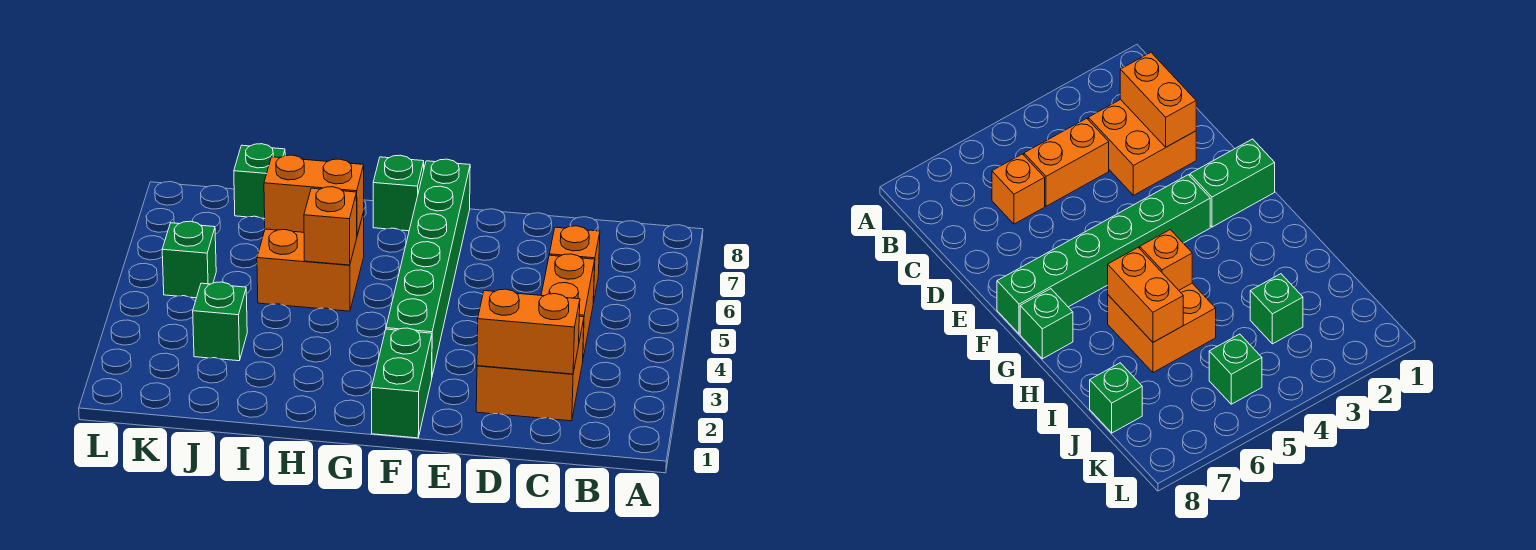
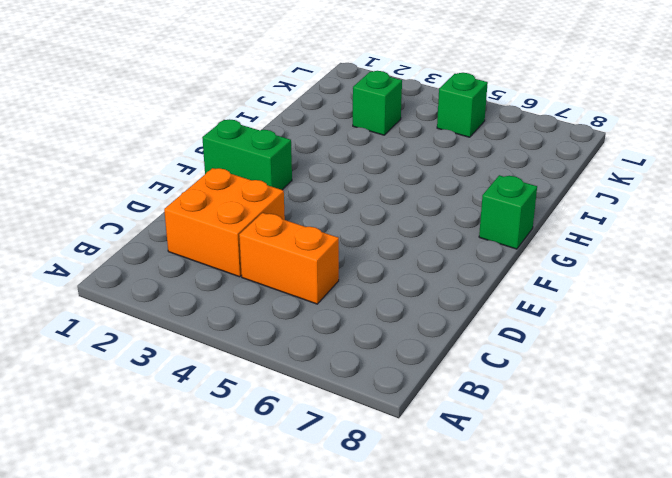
none -> orange 1x1 brick [549,226,600,302]
none -> green 1x6 brick [386,159,470,375]
none -> orange 2x2 brick [257,212,364,311]

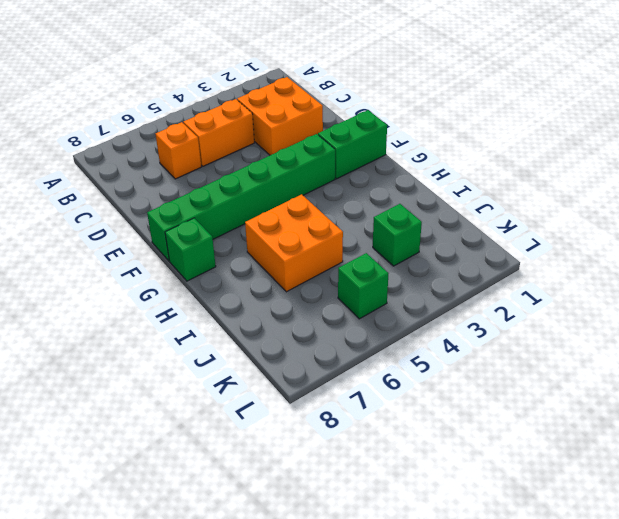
none -> green 1x1 brick [234,144,285,219]
none -> orange 1x2 brick [477,289,580,374]
none -> orange 1x1 brick [304,187,357,265]

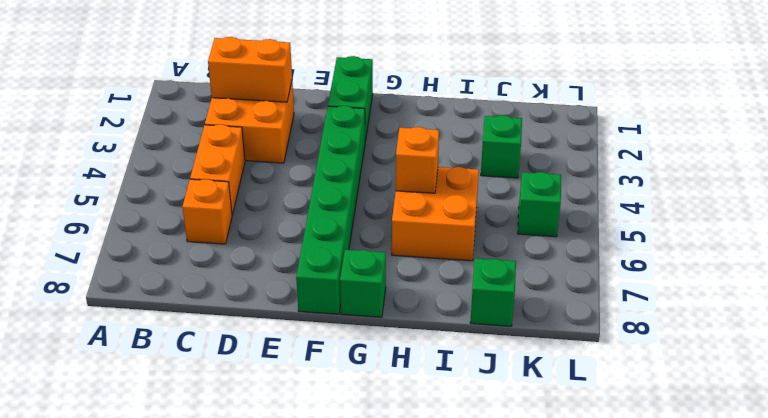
none -> orange 1x2 brick [264,155,364,235]

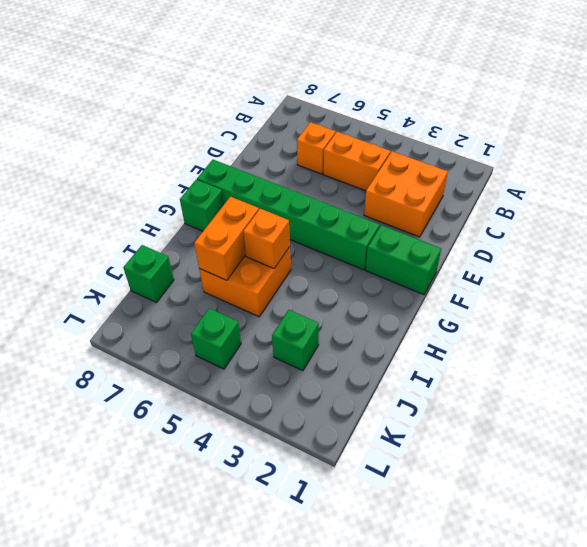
none -> orange 1x2 brick [477,289,580,374]

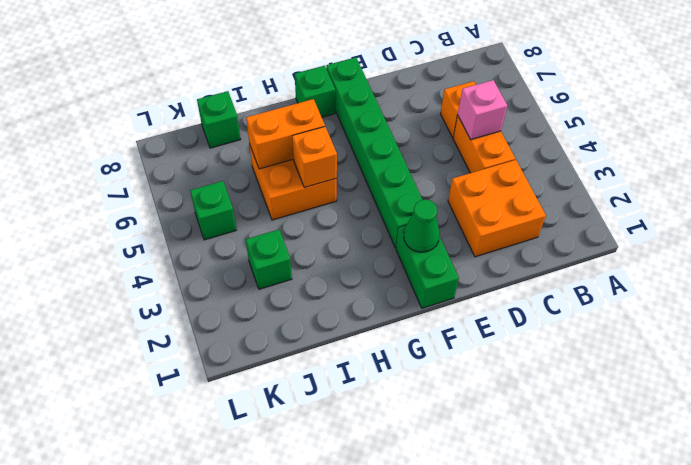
pink 1x1 brick [458,80,507,140] -> none
green 1x1 cone [404,200,440,252] -> none
none -> orange 1x2 brick [477,289,580,374]

